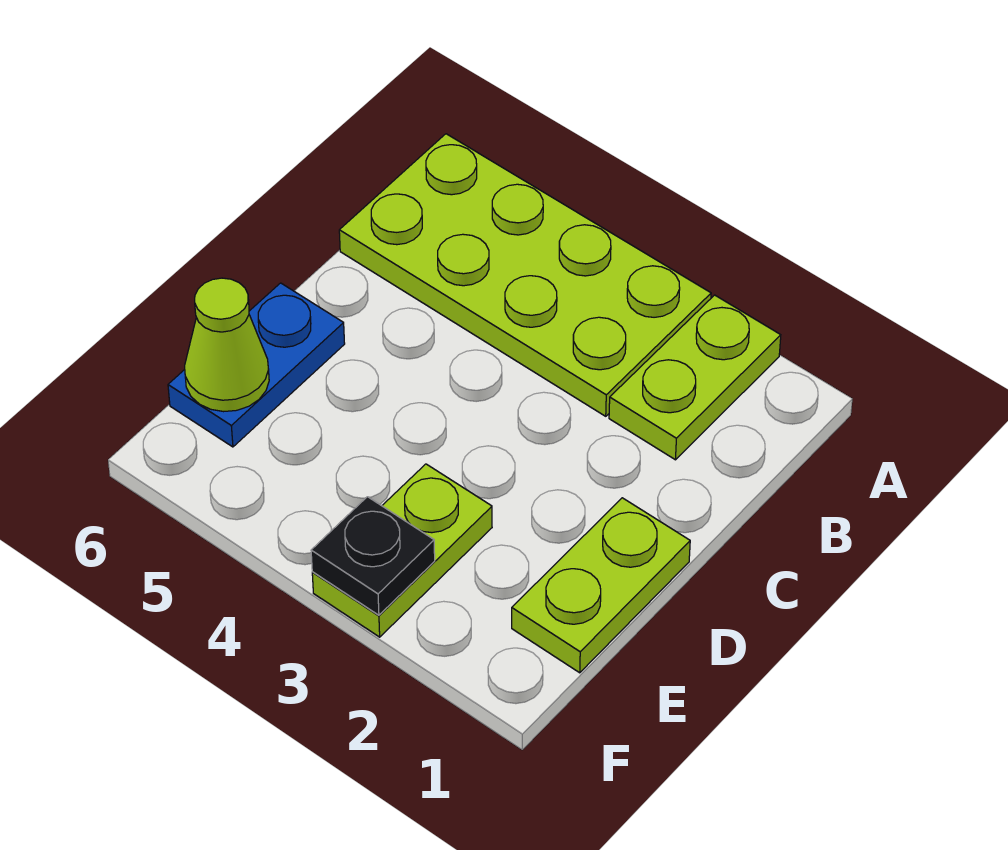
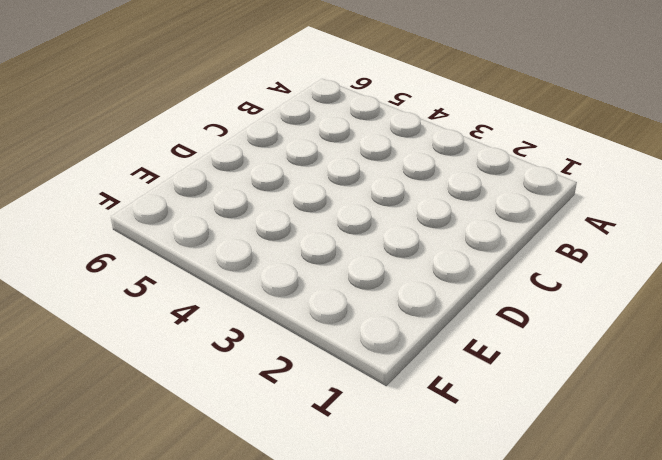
none -> lime 1x2 plate [609,295,781,460]
none -> lime 2x4 plate [339,134,711,416]

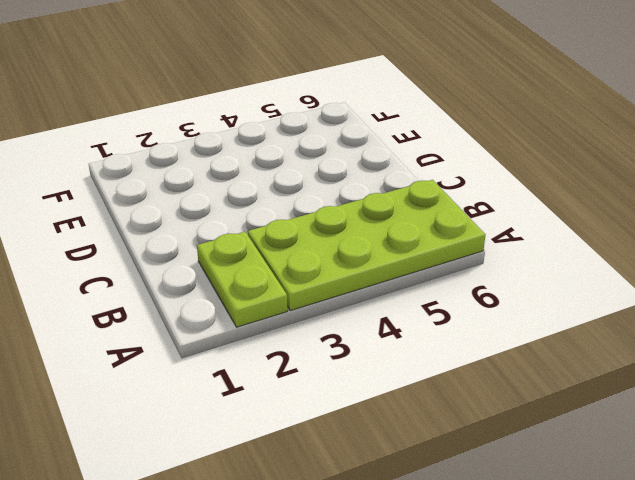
none -> lime 1x2 plate [512,498,690,673]
none -> blue 1x2 plate [168,283,345,447]

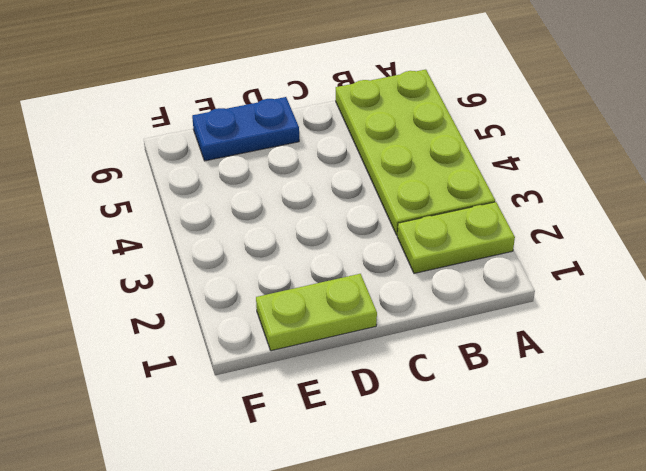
none -> lime 1x2 plate [312,464,492,637]
none -> lime 1x1 cone [185,278,269,412]

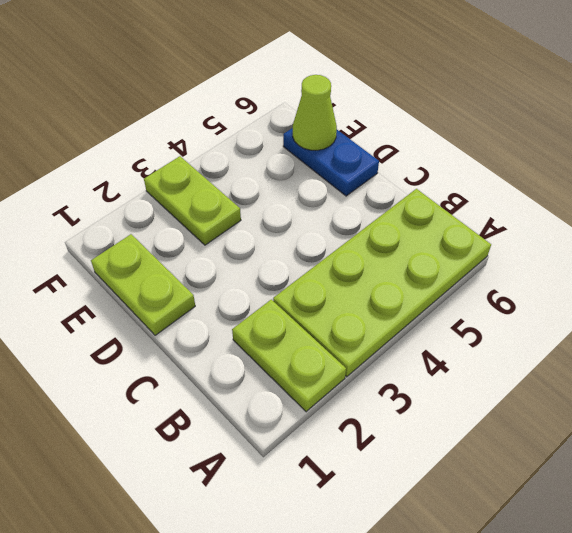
none -> black 1x1 plate [311,497,435,615]

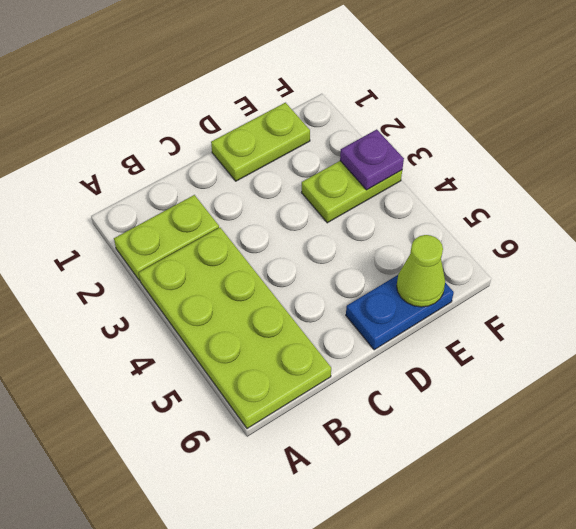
purple 1x1 plate [340,129,404,190] -> black 1x1 plate [311,497,435,615]

